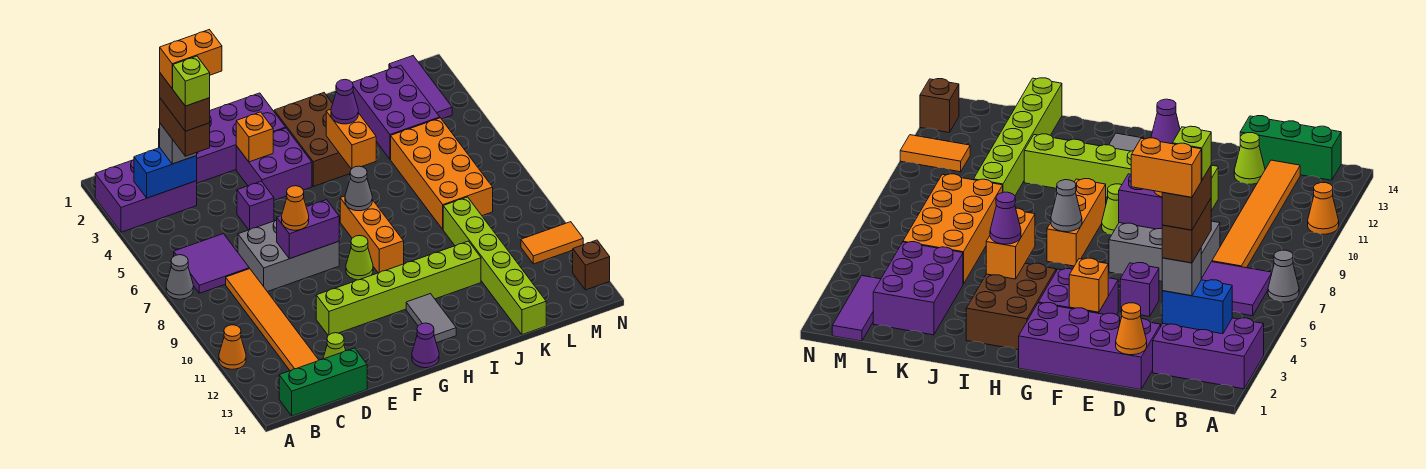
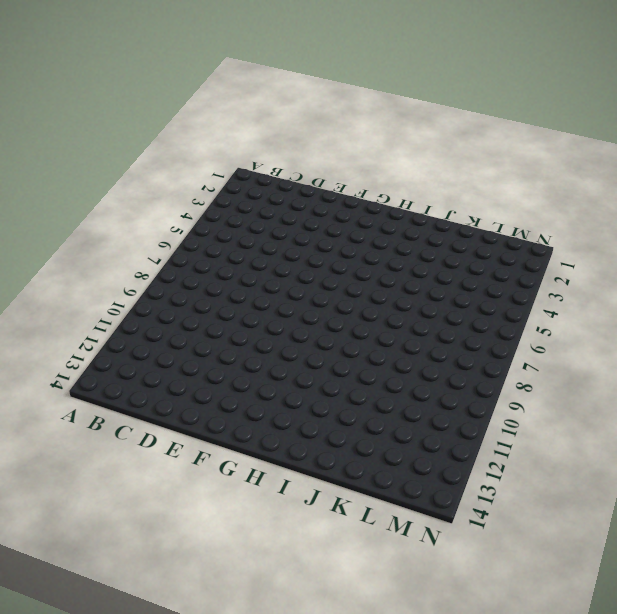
none -> purple 2x3 brick [95,160,197,232]
none -> grey 1x1 cone [166,255,193,299]
none -> orange 1x1 cone [219,325,246,369]
none -> purple 2x2 tile [174,234,249,293]

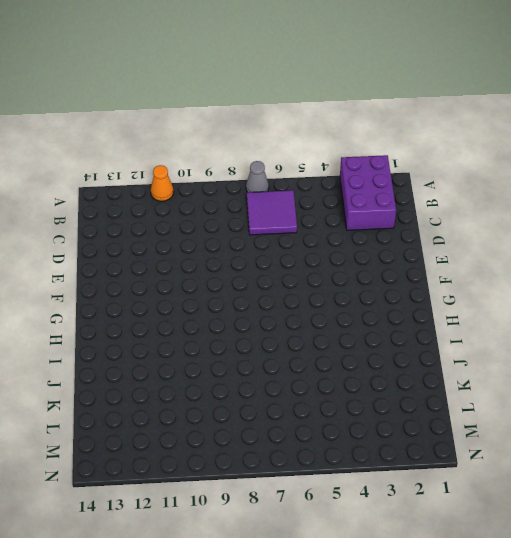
none -> green 1x3 brick [279,348,367,416]
none -> orange 1x6 tile [226,269,318,371]
none -> purple 2x4 brick [159,93,286,183]
none -> grey 2x3 brick [238,220,339,292]

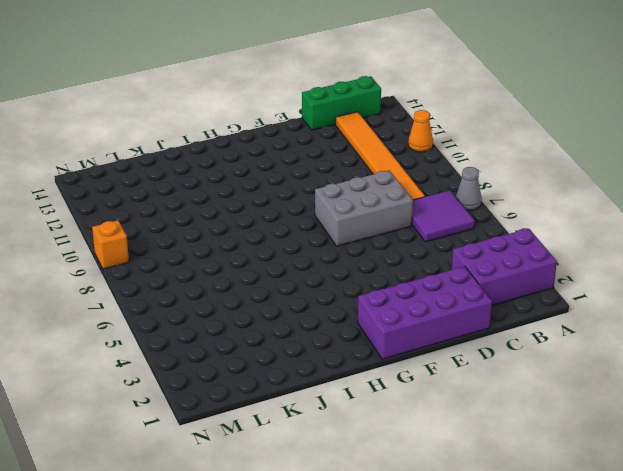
orange 1x1 brick [92,220,129,269] -> orange 1x1 brick moved to [236,112,274,162]
none -> lime 1x1 cone [323,333,346,359]
none -> purple 1x1 brick [237,181,274,230]
none -> lime 1x6 brick [316,241,481,335]
none -> purple 2x2 brick [236,128,312,200]

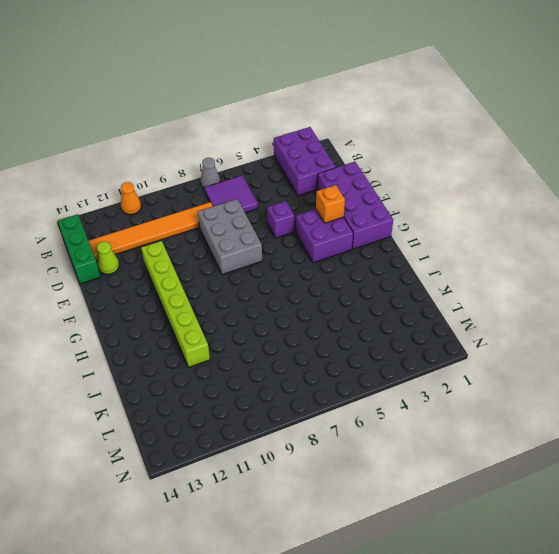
none -> lime 1x1 cone [346,236,373,280]
none -> purple 1x1 cone [412,323,439,368]
none -> brown 2x3 brick [274,93,363,186]
none -> orange 1x3 brick [340,196,404,273]

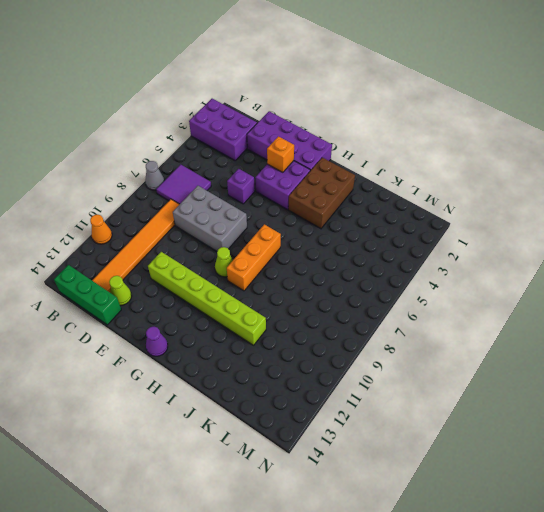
none -> grey 1x2 tile [406,294,456,343]
none -> purple 2x3 brick [352,65,440,159]
none -> orange 2x4 brick [391,118,493,229]
none -> lime 1x6 brick [443,197,546,335]

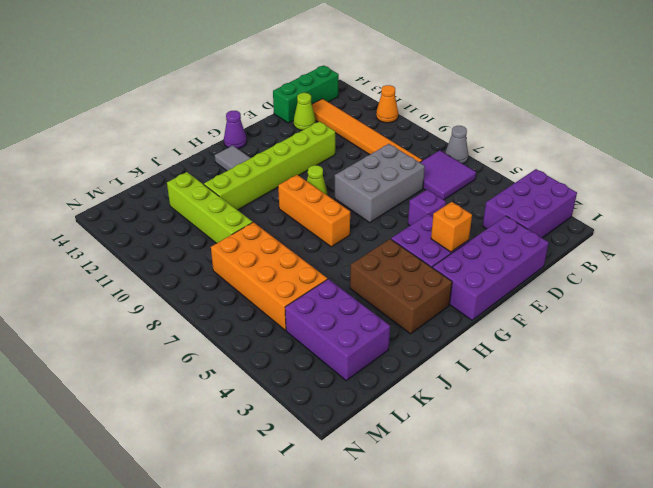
lime 1x4 brick [167,172,253,243] -> lime 1x6 brick [443,197,546,335]
none -> purple 1x3 tile [389,56,452,119]
none -> orange 1x2 tile [521,222,583,264]
none -> brown 1x1 brick [573,240,610,290]
none -> blue 1x2 brick [134,148,197,198]

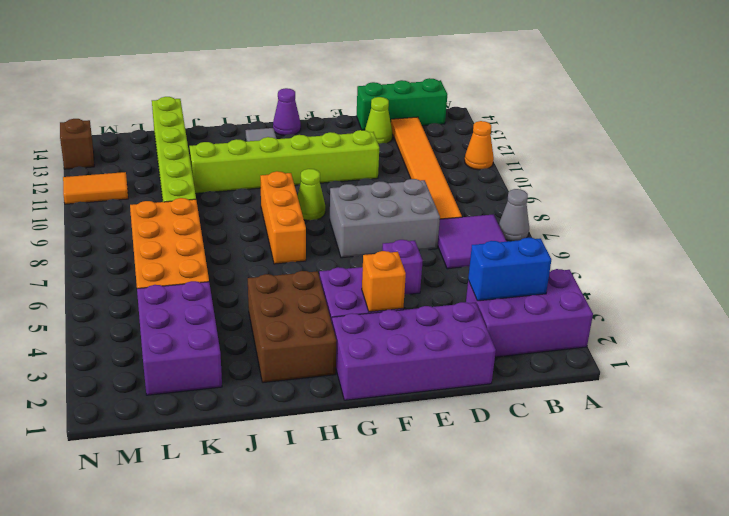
none -> purple 1x3 tile [389,56,452,119]
none -> orange 1x1 cone [1116,303,1147,355]
none -> purple 1x2 brick [277,200,339,259]
none -> grey 1x1 cone [345,166,372,211]

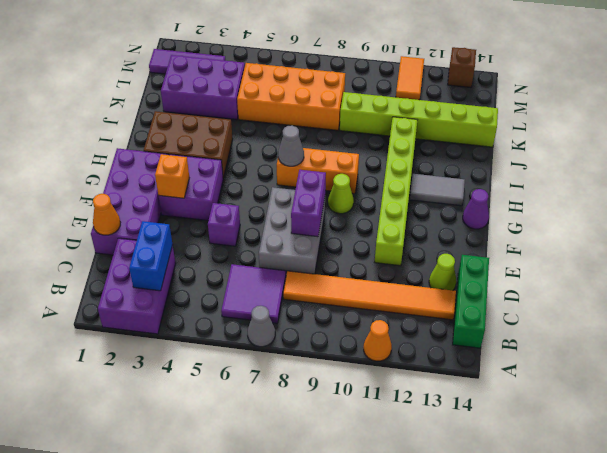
none -> orange 1x2 brick [326,109,376,169]
none -> grey 1x1 brick [160,124,197,164]
none -> orange 1x1 cone [281,186,309,230]
none -> purple 1x1 cone [331,80,358,124]

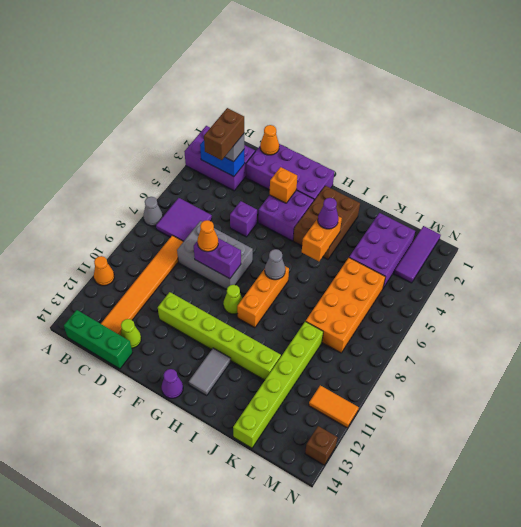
none -> brown 1x2 brick [160,73,210,131]
none -> orange 1x2 brick [160,30,222,88]
none -> lime 1x1 brick [172,56,210,106]

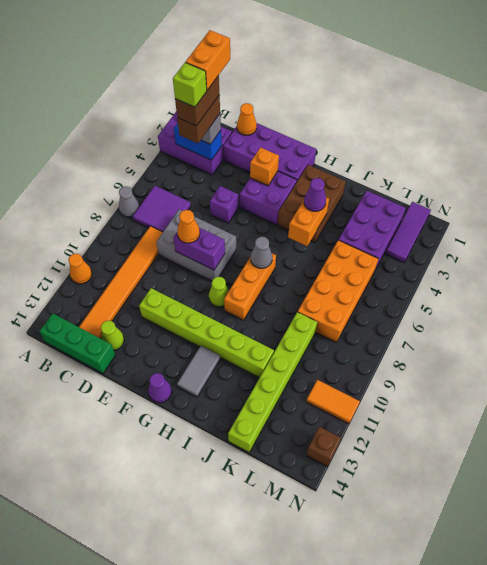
orange 1x2 brick [186,30,230,90] -> orange 1x2 brick turned to [160,30,222,88]

